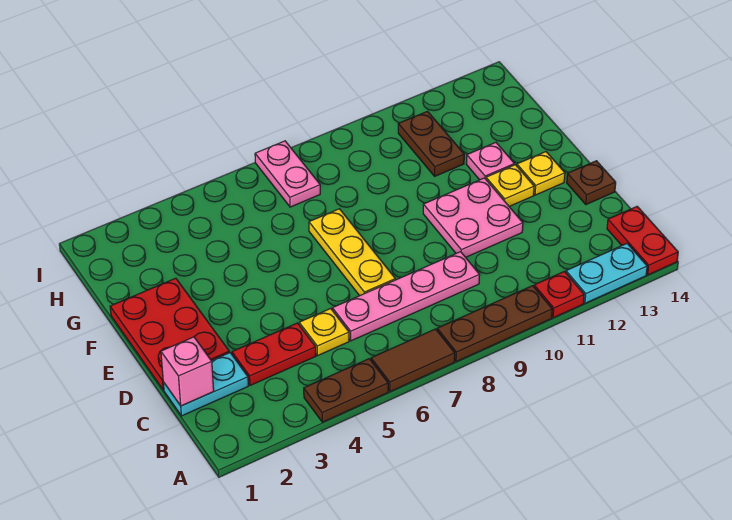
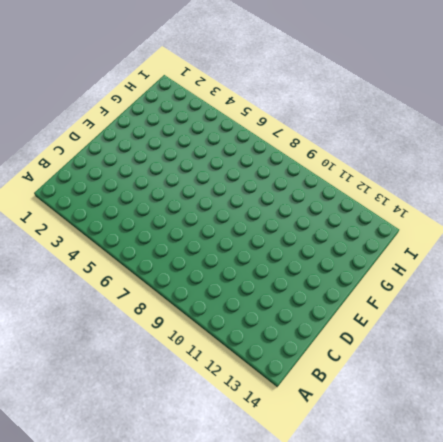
none -> brown 1x2 plate [304,359,388,422]
none -> brown 1x2 tile [371,329,455,392]
none -> brown 1x3 plate [437,286,552,362]

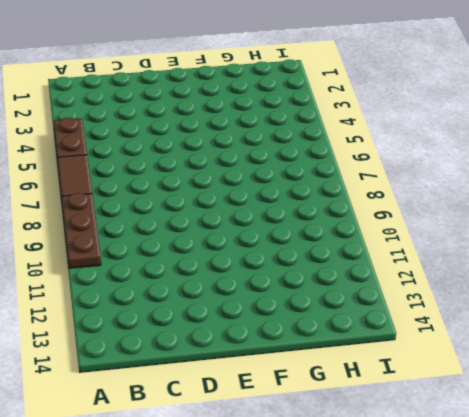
none -> red 1x1 plate [534,272,584,318]
none -> cyan 1x2 plate [566,244,647,303]
none -> red 1x2 plate [607,207,678,275]

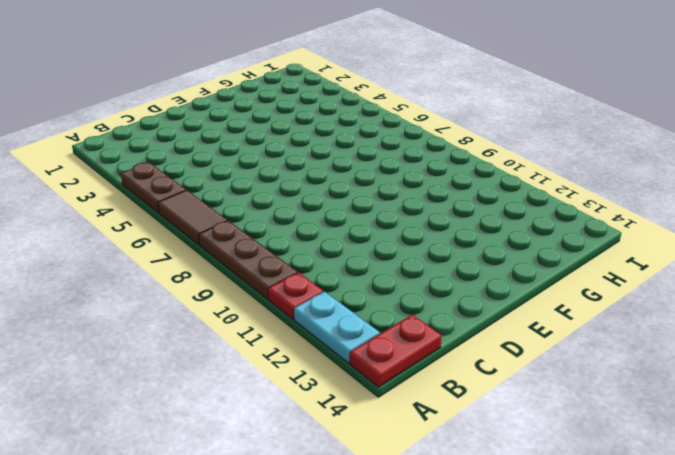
none -> cyan 1x2 plate [163,353,248,416]
none -> red 1x2 plate [232,323,316,386]
none -> yellow 1x1 plate [299,309,349,356]

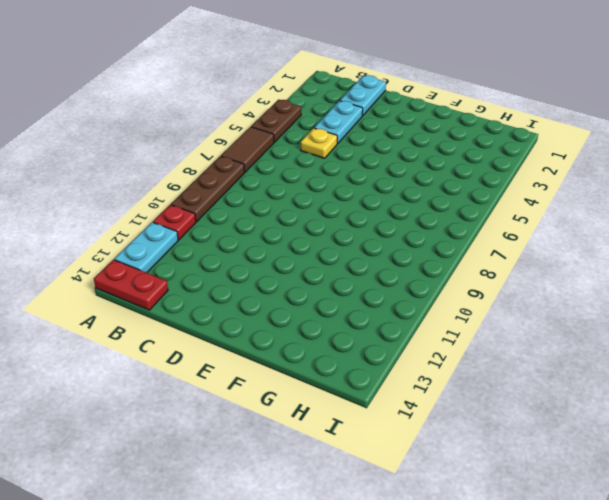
cyan 1x2 plate [314,101,363,144] -> red 1x2 plate [232,323,316,386]
none -> pink 1x4 plate [332,252,480,341]
none -> red 2x3 plate [110,278,229,390]
none -> yellow 1x3 plate [309,209,395,296]

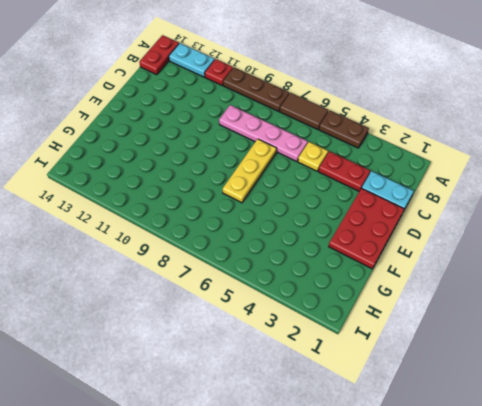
none -> pink 2x2 plate [423,178,523,257]
none -> brown 1x1 plate [567,161,616,204]
none -> yellow 1x1 plate [486,165,534,206]

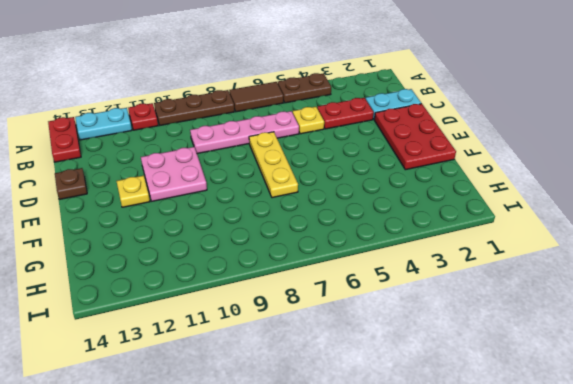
none -> yellow 1x1 plate [517,152,565,195]
none -> pink 1x1 plate [466,143,514,180]
none -> brown 1x2 plate [398,111,464,176]

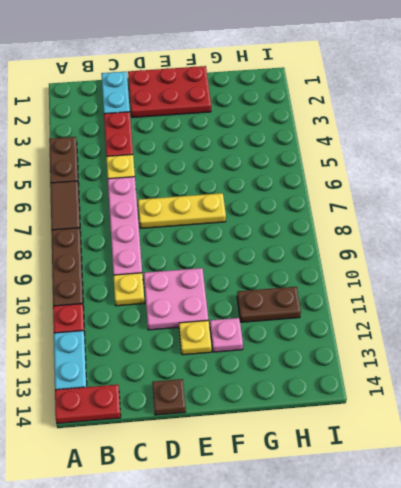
yellow 1x1 plate [113,273,145,306] -> yellow 1x1 plate moved to [517,152,565,195]
none -> pink 1x2 plate [255,141,320,207]
none -> pink 1x1 brick [161,337,214,406]

